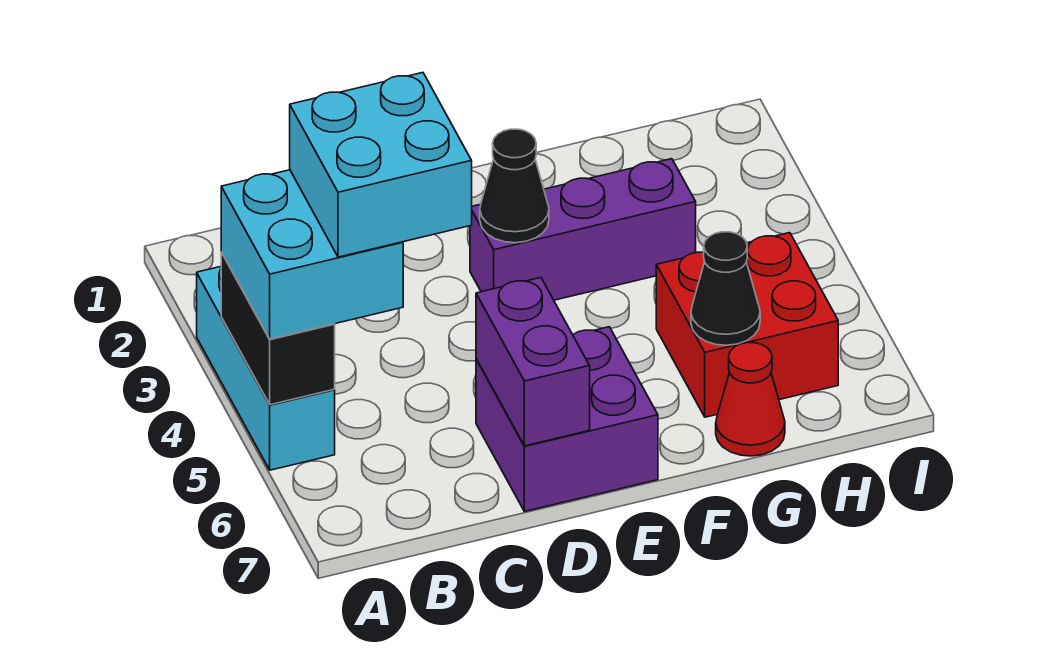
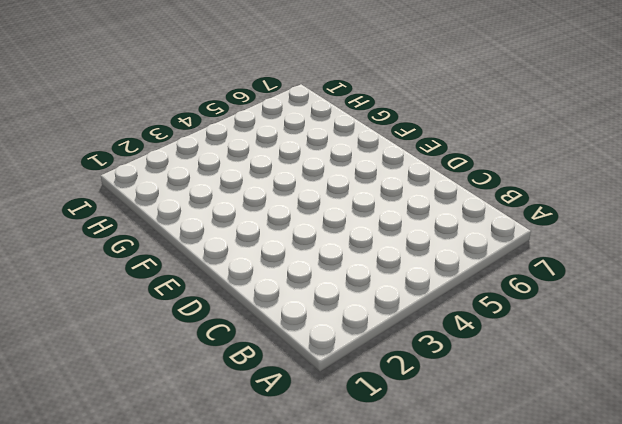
none -> cyan 1x3 brick [197,267,335,470]
none -> purple 2x2 brick [476,327,658,512]

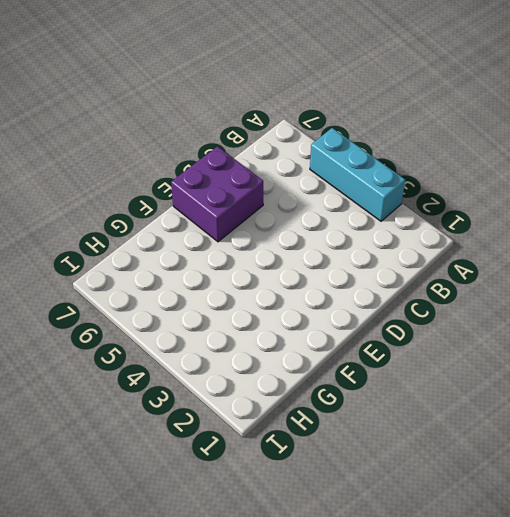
none -> purple 1x3 brick [470,159,696,300]
none -> red 2x2 brick [656,233,838,417]

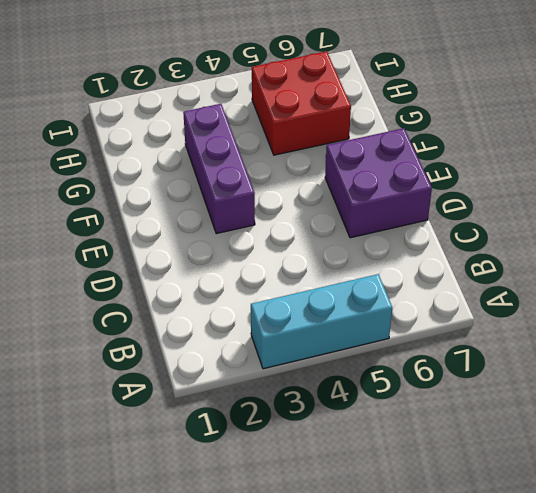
none -> red 1x1 cone [716,343,785,456]
none -> black 1x2 brick [221,252,335,405]

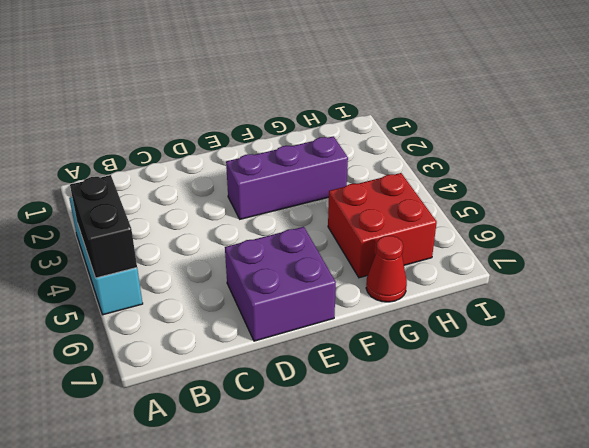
none -> purple 1x2 brick [476,278,590,446]
none -> black 1x1 cone [480,129,549,243]

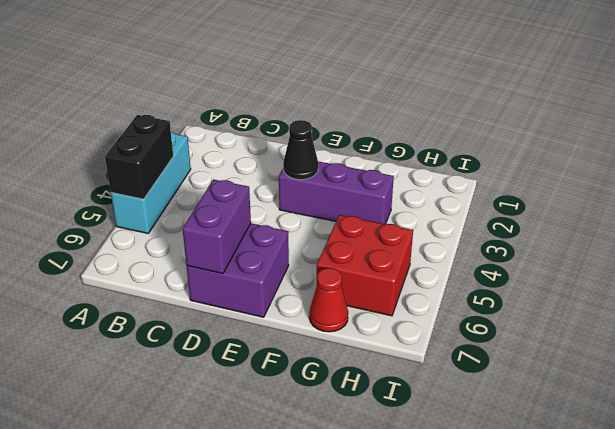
none -> black 1x1 cone [691,232,760,345]
none -> cyan 2x2 brick [221,170,403,339]

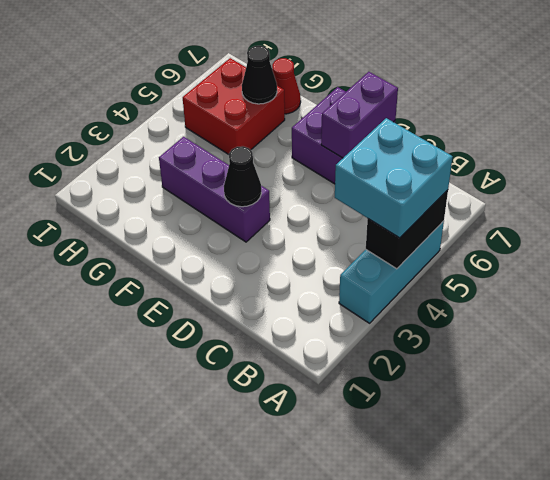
none -> cyan 2x2 brick [290,73,472,257]

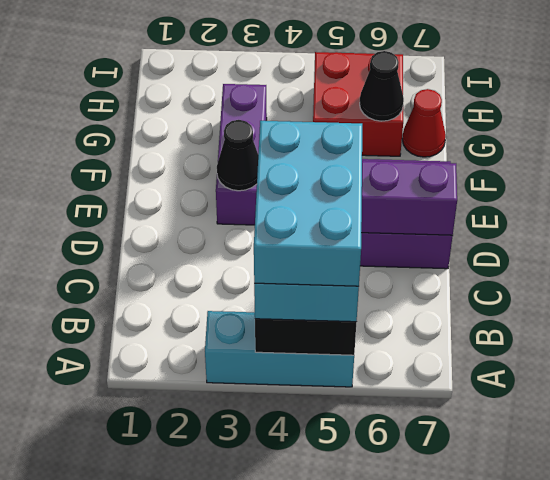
cyan 2x3 brick [254,121,362,286] -> cyan 2x2 brick [290,73,472,257]

